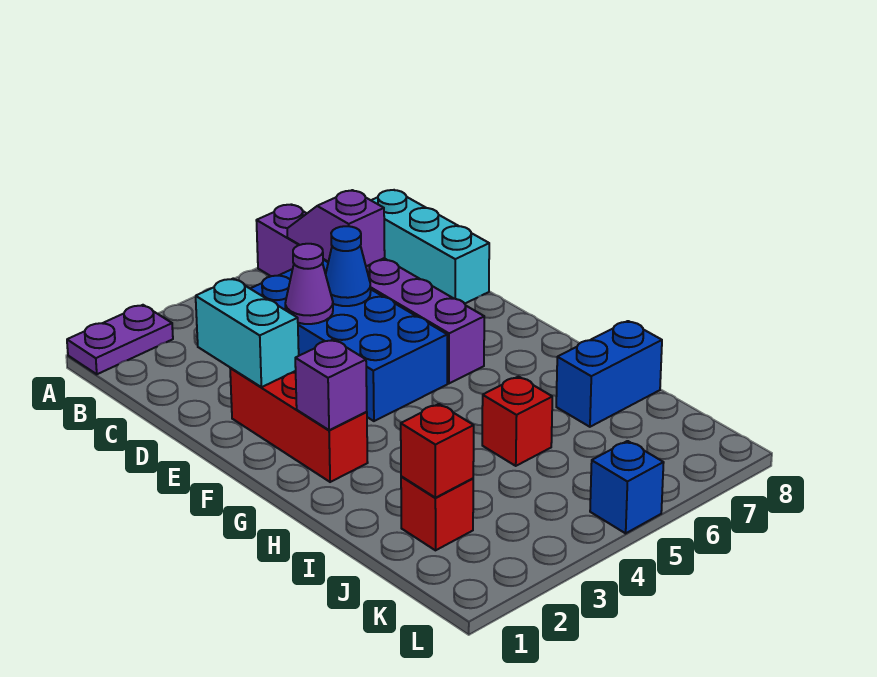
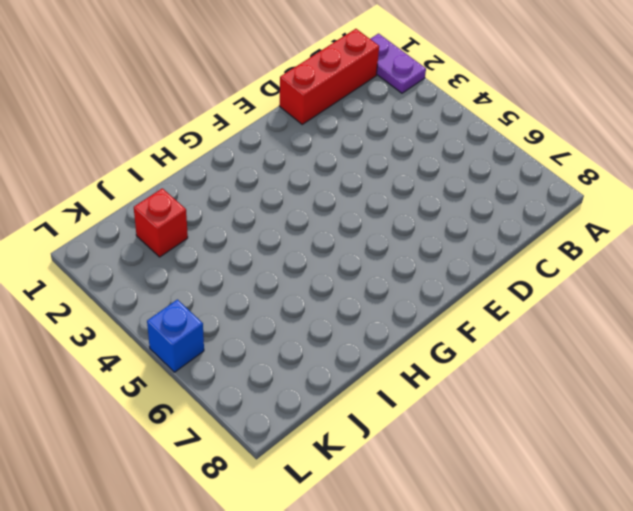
red 1x3 brick [279,29,379,124] -> red 1x3 brick moved to [230,368,368,482]
none -> purple 1x6 brick [256,204,484,383]
none -> cyan 1x3 brick [371,190,489,304]
none -> blue 2x4 brick [250,260,447,421]

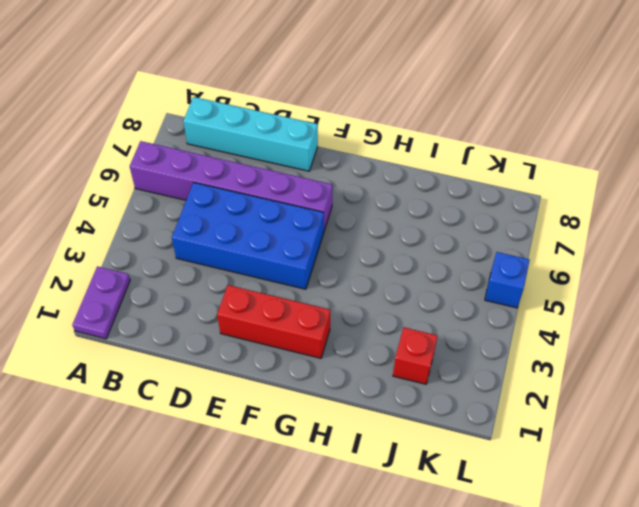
cyan 1x4 brick [183,97,318,171] -> cyan 1x3 brick [371,190,489,304]
none -> red 1x1 brick [482,377,552,466]
none -> blue 1x2 brick [556,321,662,427]
none -> purple 1x2 slope [287,190,385,266]

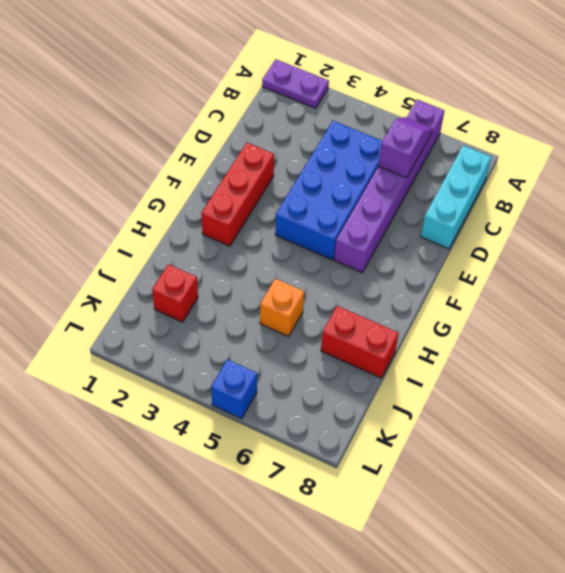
orange 1x1 brick [260,279,304,337] -> red 1x1 brick [482,377,552,466]
red 1x2 brick [321,306,399,378] -> blue 1x2 brick [556,321,662,427]
none -> cyan 1x2 brick [196,279,299,387]
none -> purple 1x1 cone [285,244,333,324]
none -> blue 1x1 cone [326,226,371,306]

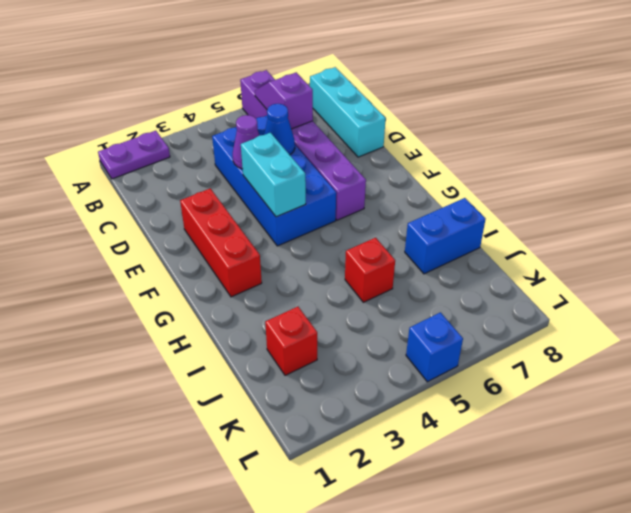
cyan 1x2 brick [241,133,306,217] -> cyan 1x2 brick moved to [196,279,299,387]
none -> purple 1x1 brick [295,340,367,430]
none -> red 1x1 brick [401,404,474,498]

